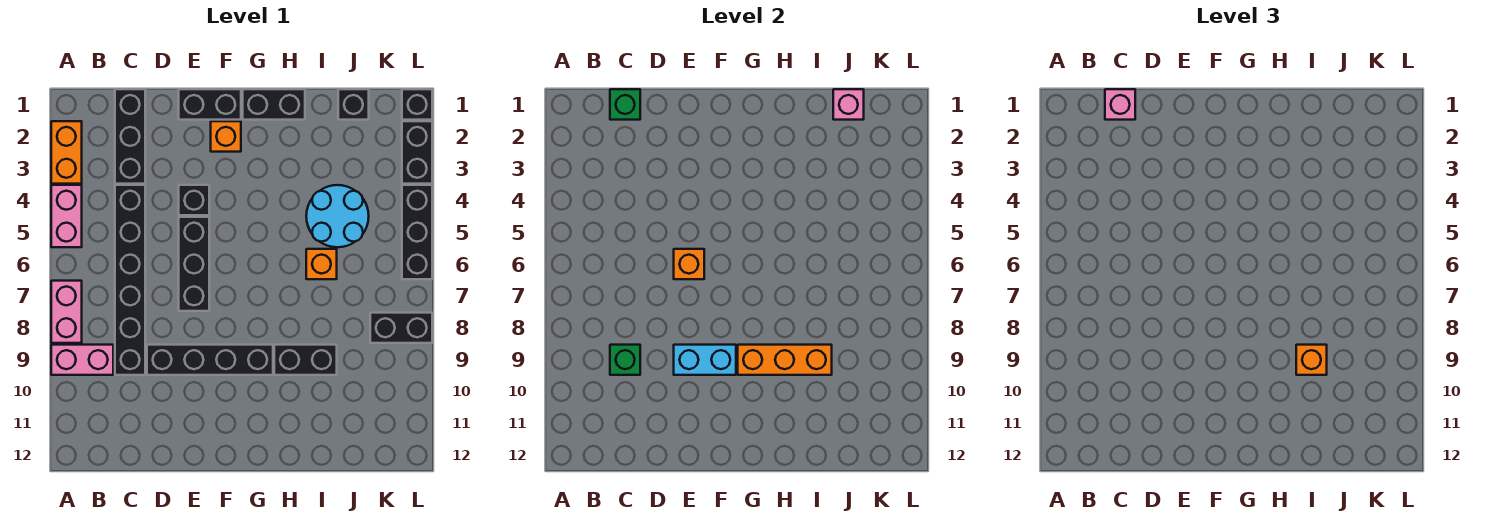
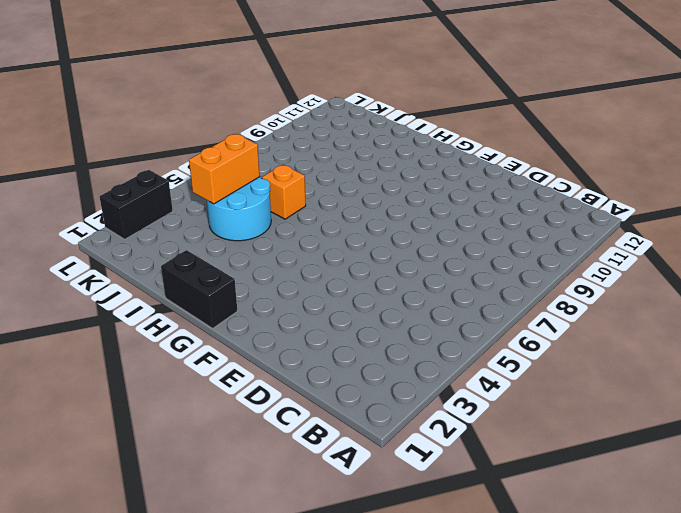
orange 1x2 brick [189,134,260,204] -> orange 1x2 brick moved to [51,121,82,184]
none -> pink 1x2 brick [51,185,82,247]
none -> pink 1x2 brick [51,281,82,343]
none -> pink 1x2 brick [51,345,113,375]

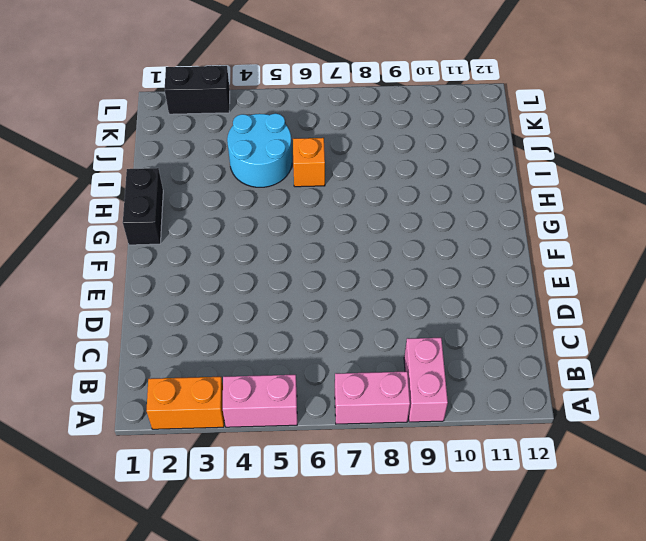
none -> black 1x3 brick [115,89,145,184]
none -> black 1x6 brick [115,185,145,375]
none -> black 1x4 brick [147,345,273,375]

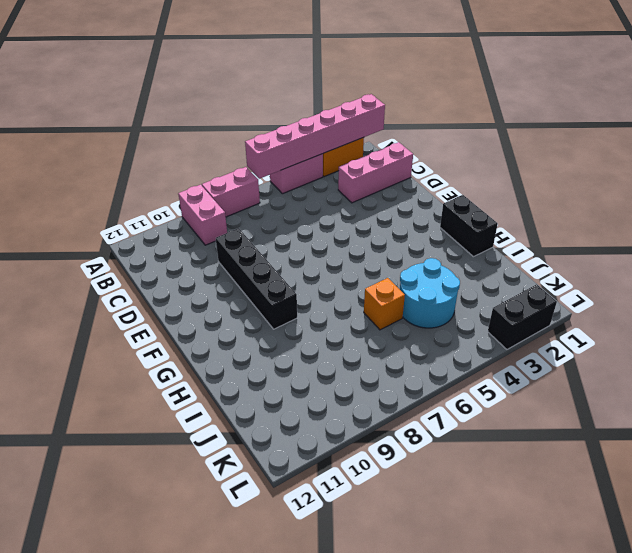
pink 1x6 brick [245,94,385,179] -> none
pink 1x3 brick [338,142,413,203] -> black 1x3 brick [115,89,145,184]
none -> black 1x6 brick [115,185,145,375]
none -> black 1x2 brick [179,89,241,120]
none -> black 1x1 brick [179,185,209,215]

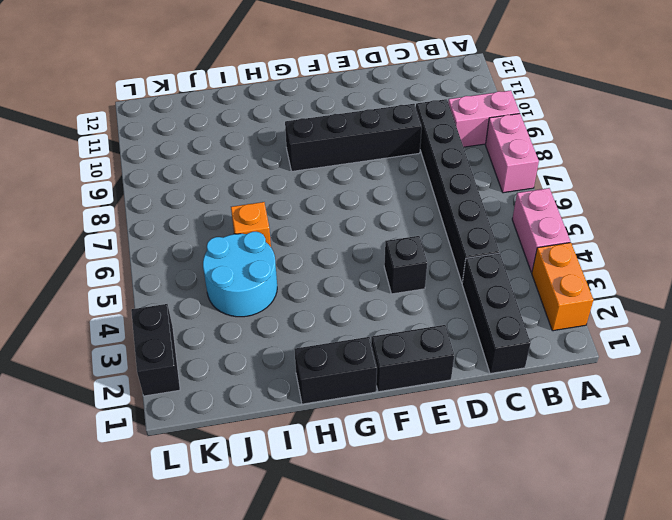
none -> black 1x3 brick [179,217,209,311]
none -> orange 1x1 brick [211,121,241,152]
none -> black 1x2 brick [274,345,337,375]

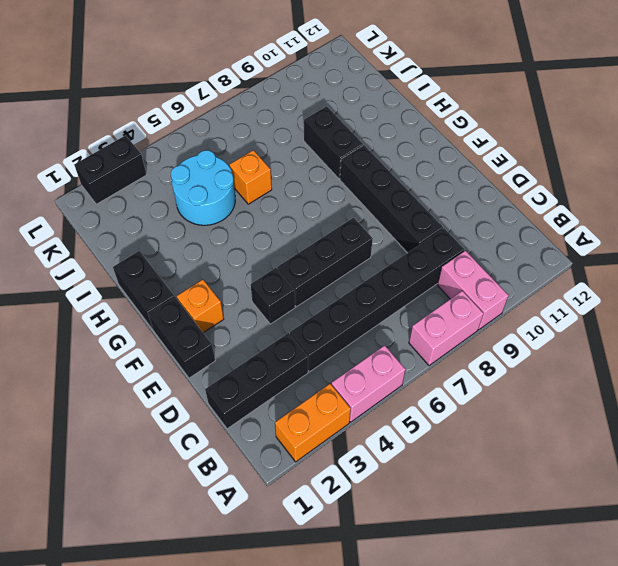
none -> black 1x1 brick [338,89,369,120]
none -> black 1x2 brick [370,313,432,343]
none -> black 1x1 brick [402,89,432,120]

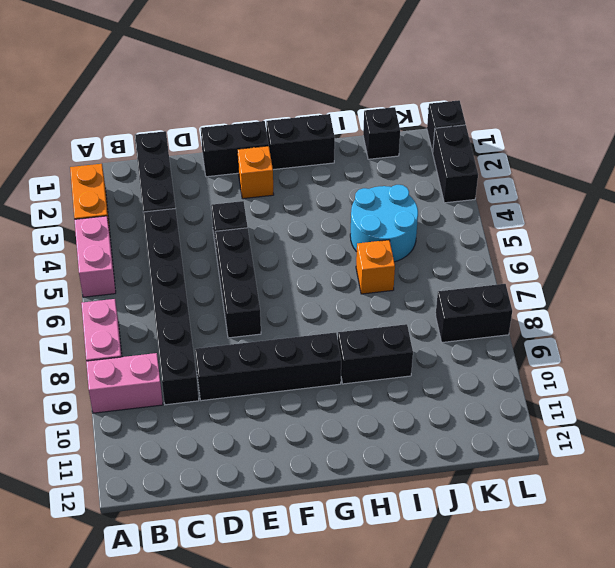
none -> black 1x3 brick [402,185,432,279]
none -> green 1x1 brick [610,89,640,120]
none -> green 1x1 brick [610,345,640,375]

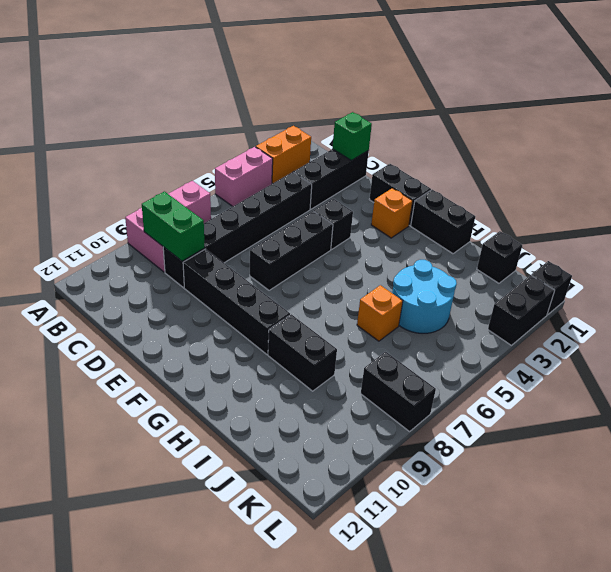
green 1x2 brick [142,192,205,261] -> green 1x1 brick [610,345,640,375]
none -> black 1x3 brick [402,185,432,279]
none -> orange 1x1 brick [674,249,704,279]
none -> cyan 1x2 brick [674,345,736,375]

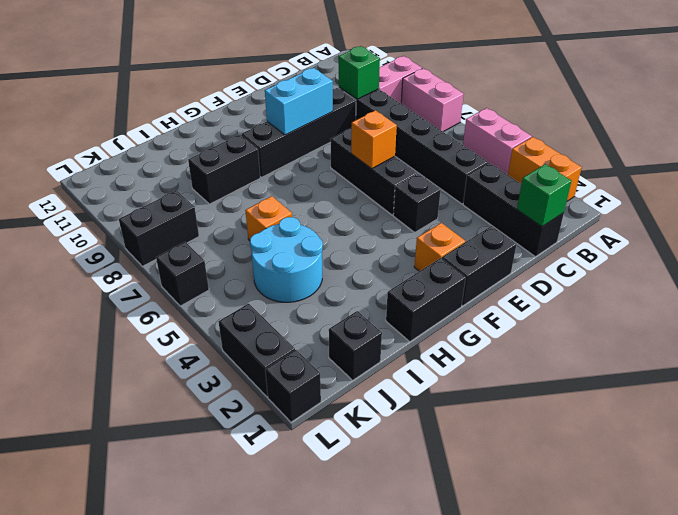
black 1x1 brick [156,242,209,306] -> black 1x3 brick [402,185,432,279]
none -> orange 1x3 brick [738,345,832,375]
none -> pink 1x1 brick [833,89,864,120]
none -> pink 1x1 brick [1105,89,1135,120]

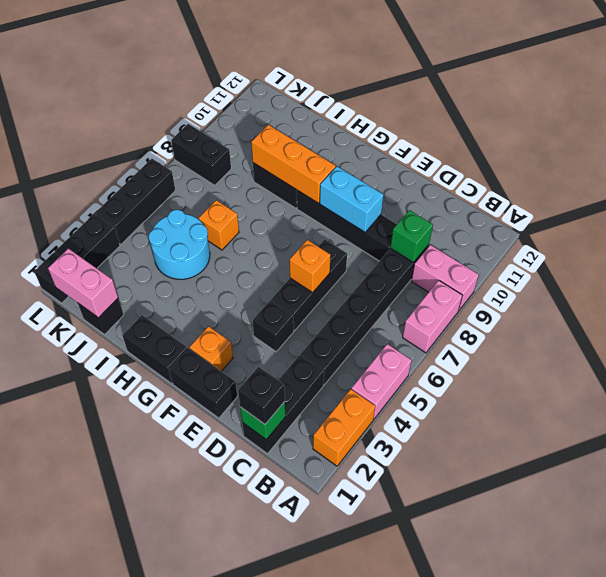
black 1x1 brick [238,367,285,424] -> pink 1x1 brick [1105,89,1135,120]
pink 1x2 brick [48,248,118,318] -> pink 1x1 brick [833,89,864,120]
none -> orange 1x1 brick [1296,345,1327,375]

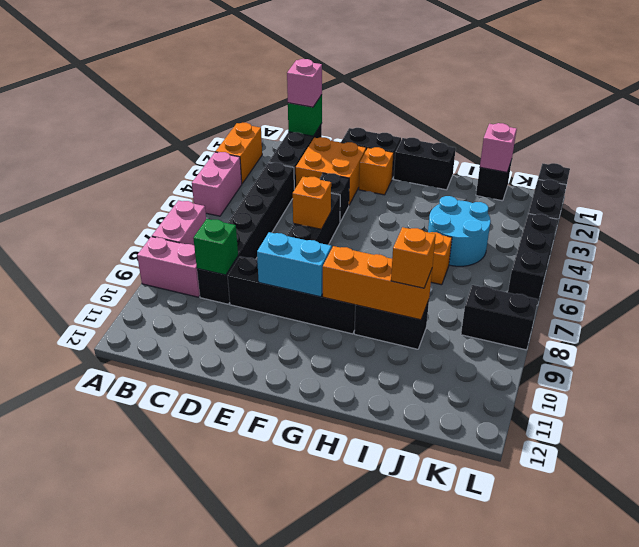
orange 2x2 brick [296,137,366,205] -> none

